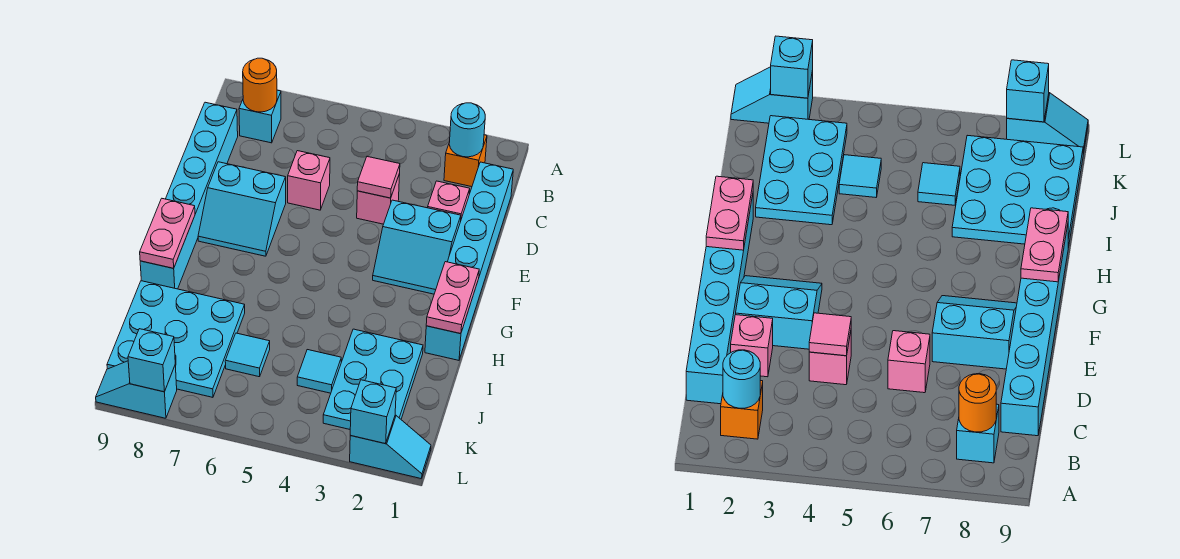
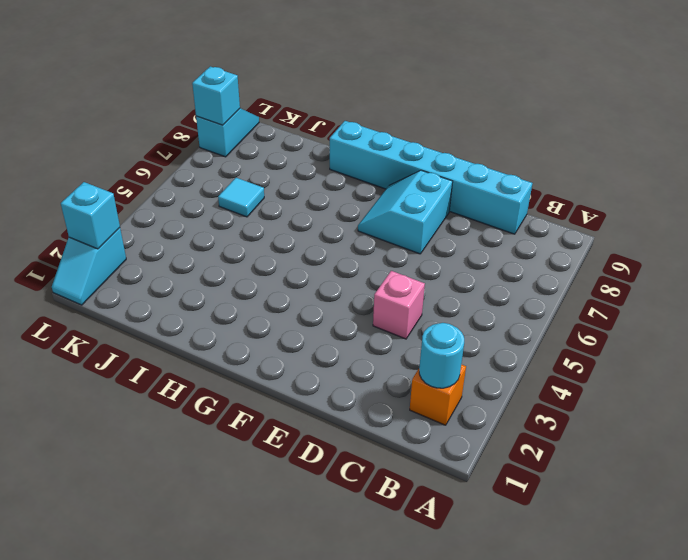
none -> cyan 1x1 brick [239,90,281,143]
none -> cyan 1x6 brick [425,162,513,360]
none -> pink 1x1 brick [428,181,470,222]

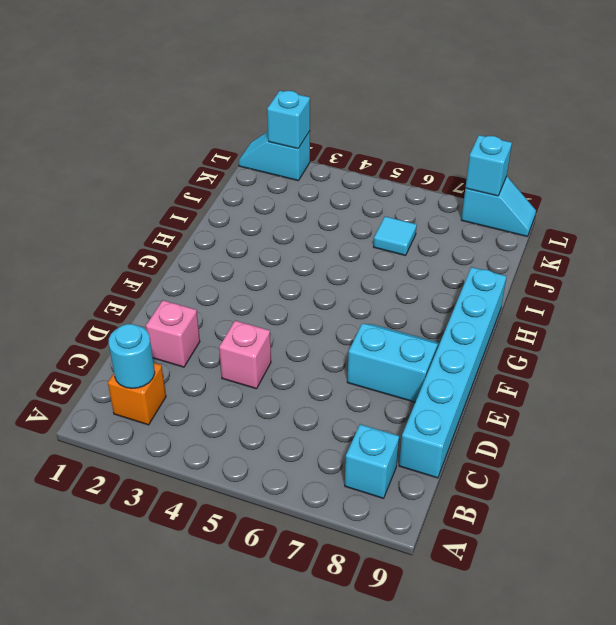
none -> cyan 1x6 brick [425,162,513,360]
none -> pink 1x1 brick [288,151,330,210]
none -> cyan 2x2 slope [373,200,461,294]

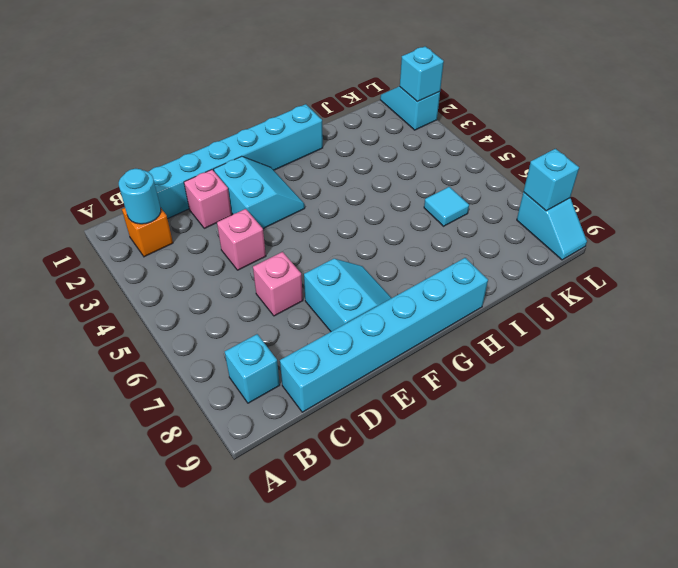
none -> cyan 2x3 plate [323,329,423,429]
none -> cyan 3x3 plate [107,281,245,397]
none -> cyan 1x1 tile [297,350,341,393]

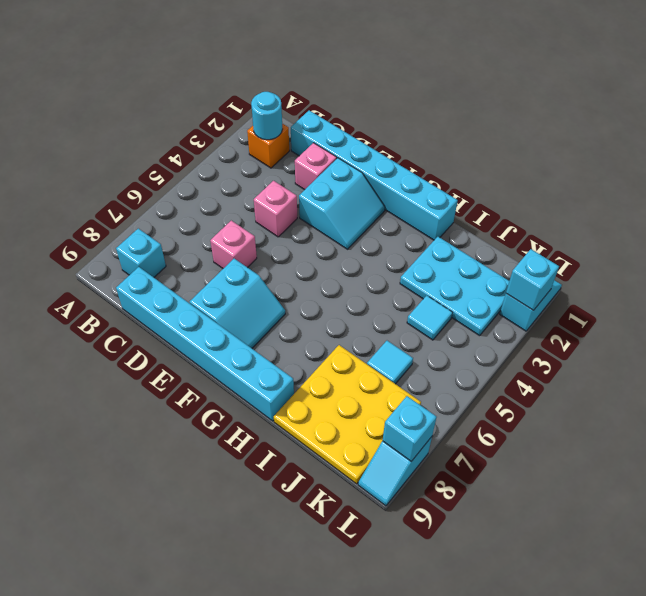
yellow 3x3 plate [274,345,421,484] -> cyan 3x3 plate [107,281,245,397]
none -> orange 1x1 round brick [243,58,277,112]
none -> pink 1x1 tile [357,157,400,198]
none -> pink 1x2 plate [426,262,479,334]

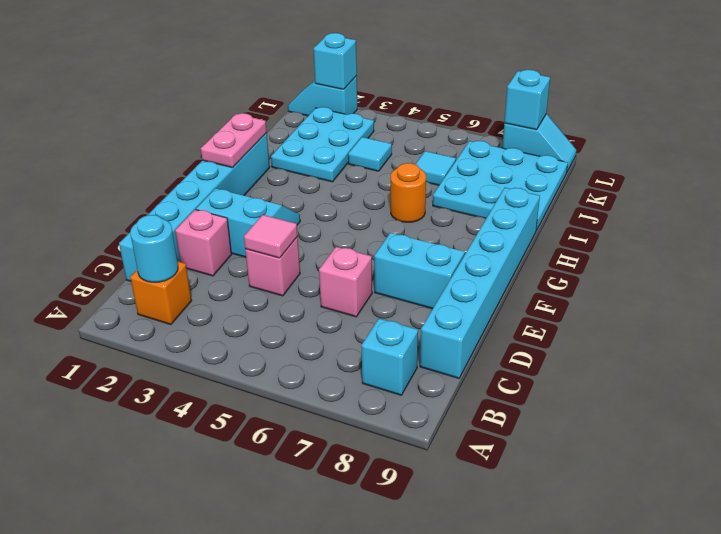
orange 1x1 round brick [391,163,426,222] -> orange 1x1 round brick moved to [243,58,277,112]
none -> pink 1x2 plate [140,199,195,268]

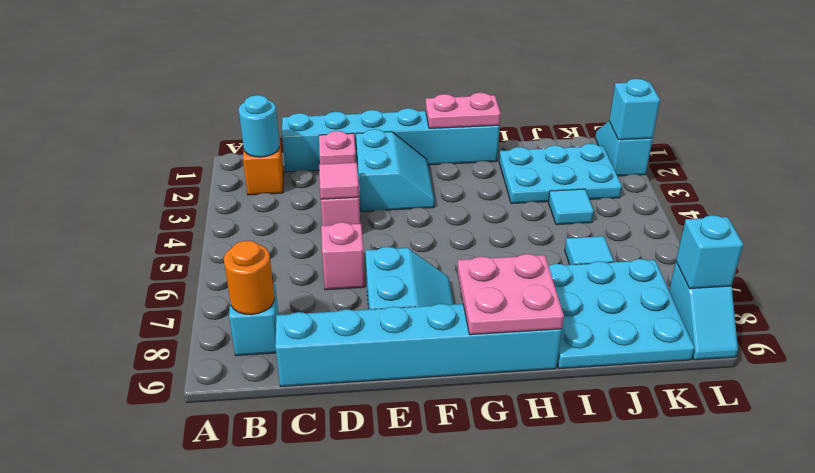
pink 2x2 plate [457,254,564,335] -> pink 1x2 plate [140,199,195,268]

